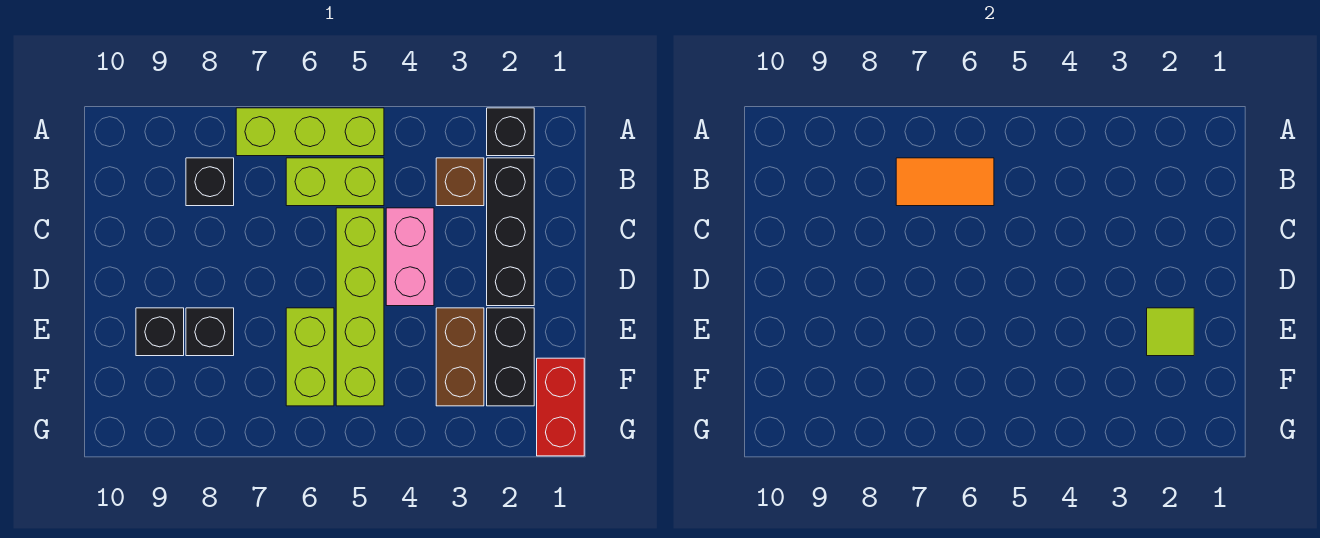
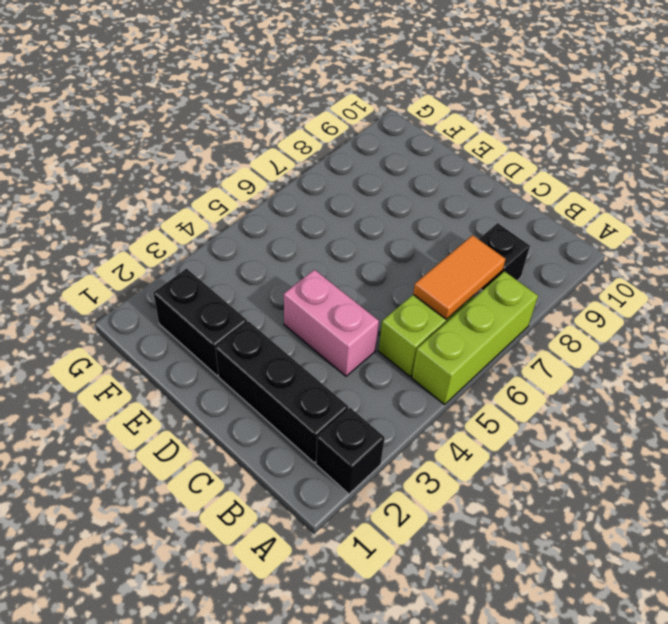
none -> brown 1x1 brick [436,158,484,206]
none -> lime 1x4 brick [336,208,384,406]
none -> brown 1x2 brick [436,308,484,406]

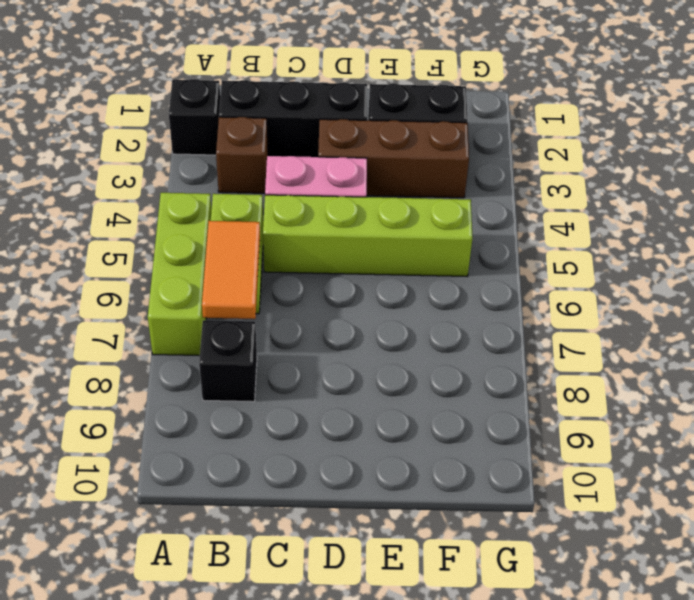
brown 1x3 brick [318,119,469,198] -> brown 1x2 brick [436,308,484,406]
none -> lime 1x2 brick [286,308,334,406]
none -> black 1x1 brick [186,308,234,356]
none -> black 1x1 brick [136,308,184,356]

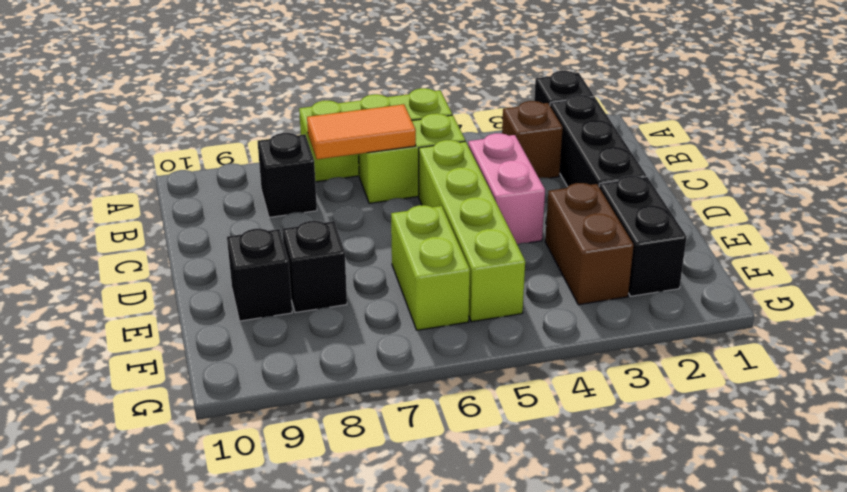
none -> red 1x2 brick [537,358,584,456]
none -> lime 1x1 tile [1147,308,1194,356]

